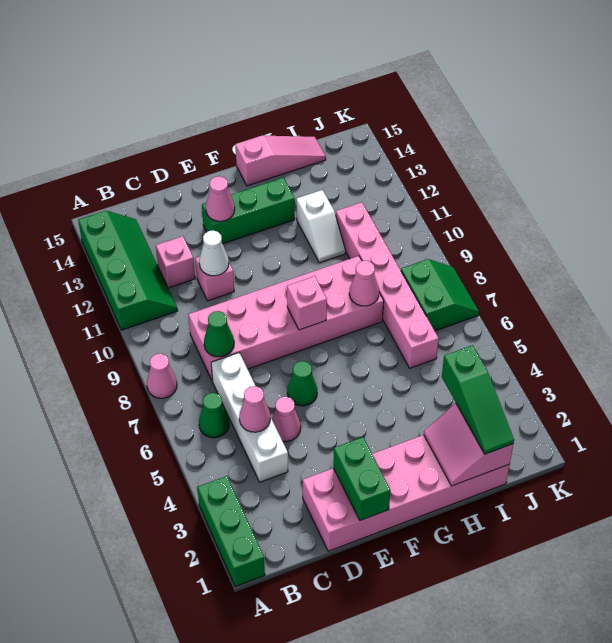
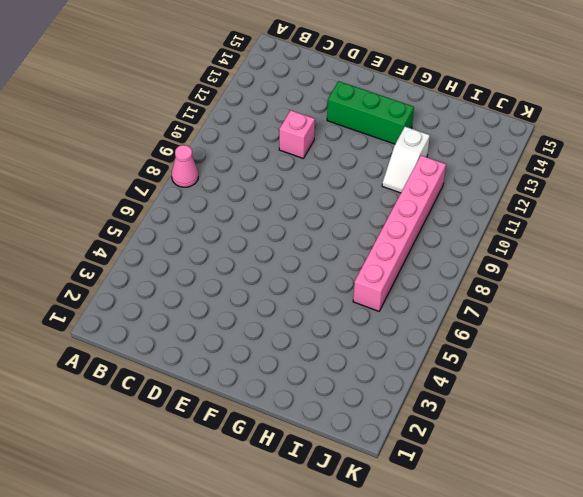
none -> green 1x3 brick [197,476,265,587]
none -> green 2x4 slope [78,211,178,330]
none -> green 1x1 cone [199,393,229,438]

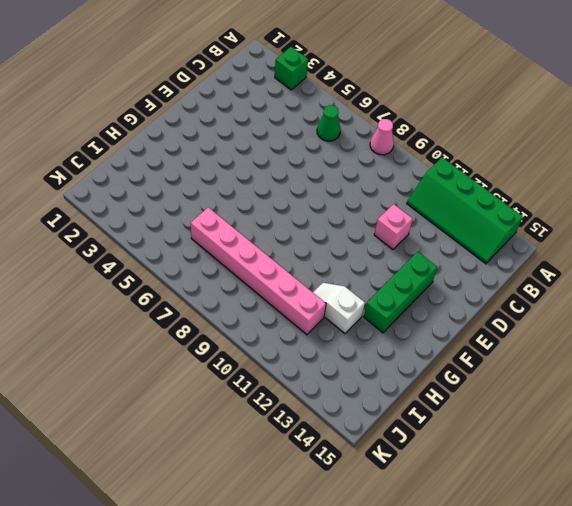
green 1x1 brick [275,47,308,90] -> green 1x3 brick [197,476,265,587]
none -> white 1x4 brick [211,353,288,482]
none -> pink 2x6 brick [188,256,384,381]
none -> pink 1x1 brick [156,236,195,288]

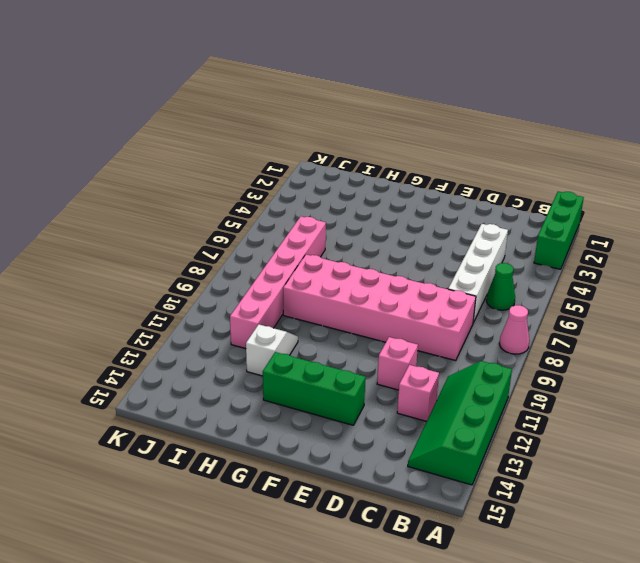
none -> pink 2x6 brick [303,435,510,551]
none -> pink 1x1 cone [272,397,301,442]
none -> green 1x1 cone [287,361,317,406]

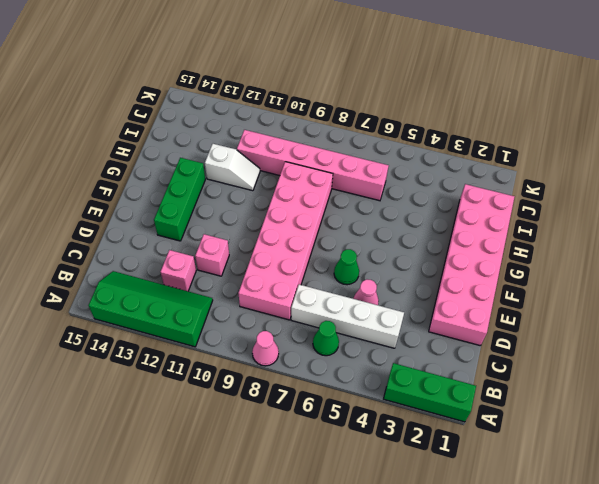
none -> pink 1x3 slope [235,136,326,186]
none -> green 2x2 slope [401,259,479,331]
none -> pink 1x1 cone [239,386,270,432]

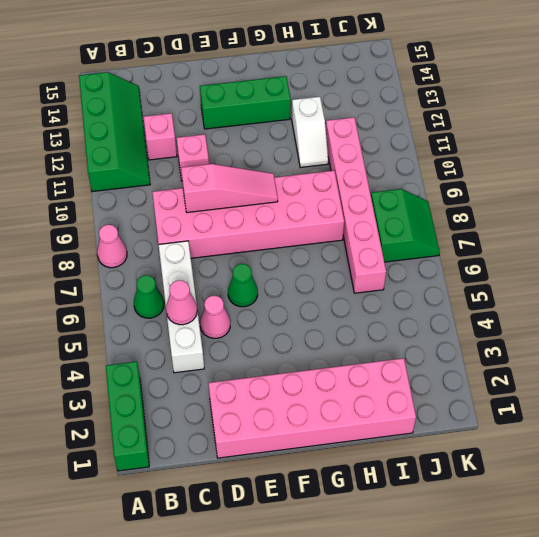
pink 1x3 slope [181,164,278,213] -> pink 1x3 slope moved to [235,136,326,186]
none -> green 1x1 cone [204,311,234,357]
none -> white 1x1 cone [199,230,229,276]
none -> green 1x2 brick [333,437,390,520]

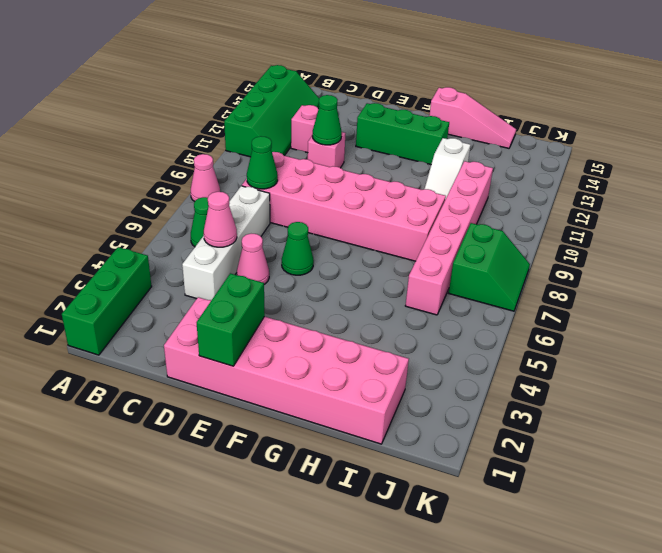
green 1x1 cone [312,95,342,145] -> white 1x1 cone [199,230,229,276]
none -> pink 1x1 cone [206,176,235,221]
none -> pink 1x1 brick [287,276,327,330]
none -> pink 2x2 slope [424,403,513,486]

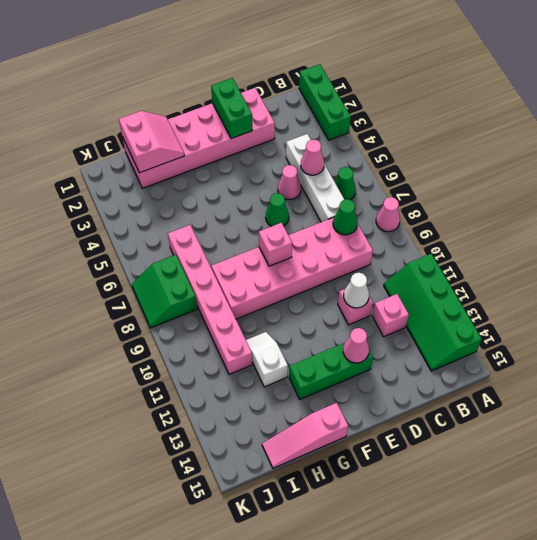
none -> pink 1x1 cone [349,261,379,306]
none -> green 1x3 slope [442,345,514,454]

